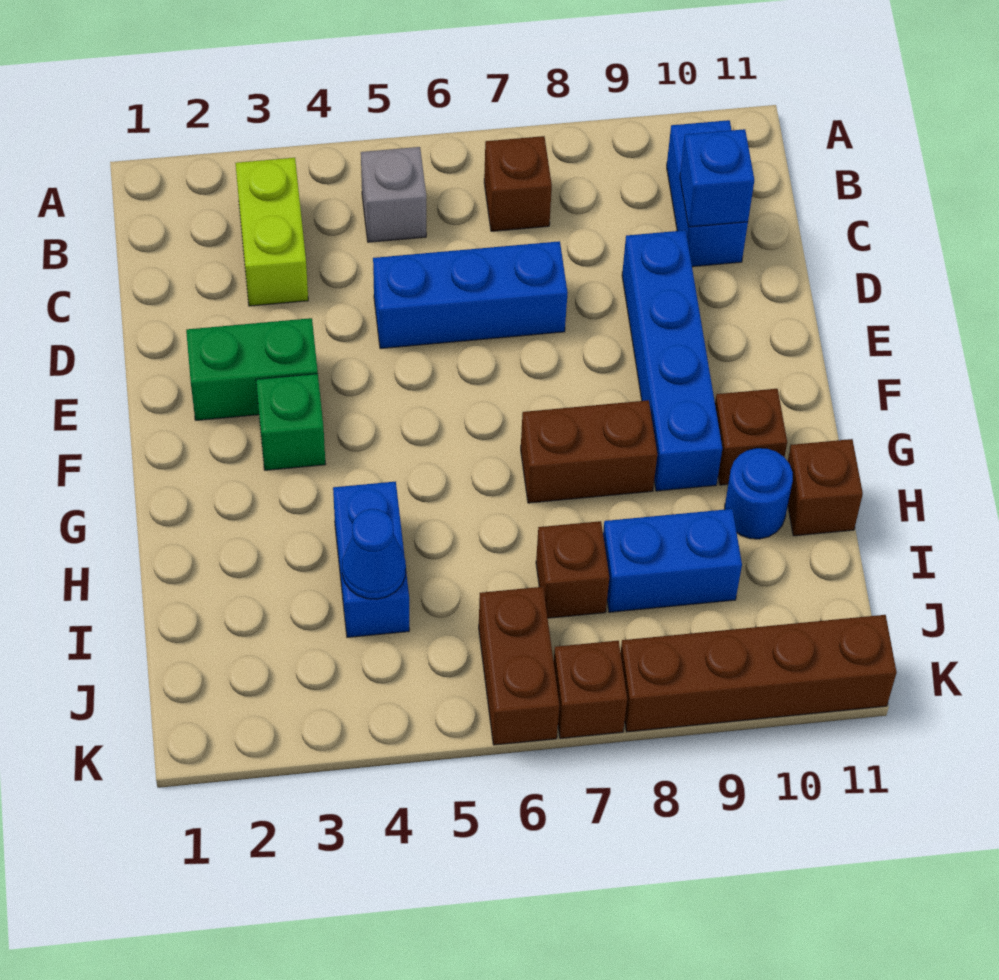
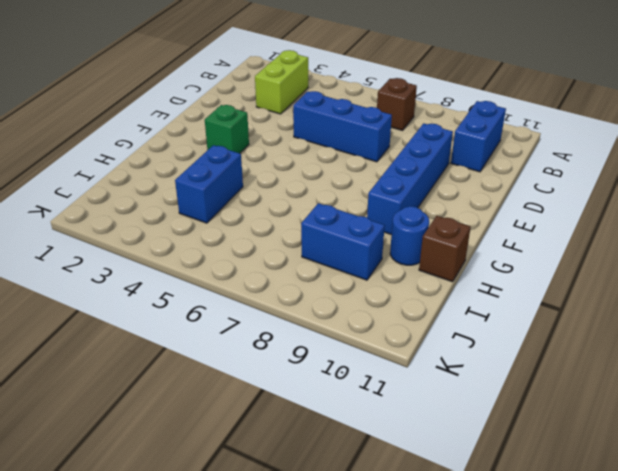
none -> grey 1x1 brick [361,147,426,242]
none -> green 1x2 brick [186,318,318,420]
none -> brown 1x2 brick [521,400,657,503]

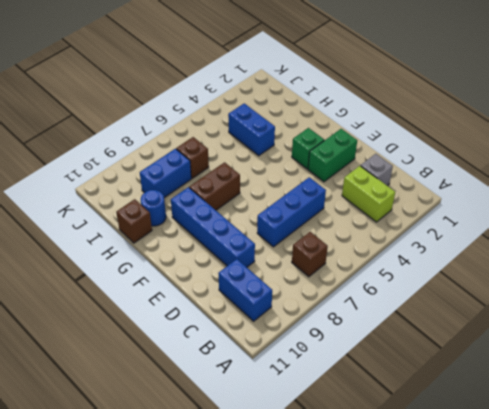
grey 1x1 brick [361,154,393,186] -> grey 1x1 brick moved to [361,147,426,242]
none -> brown 1x1 brick [715,389,787,485]
none -> brown 1x2 brick [479,587,559,745]
none -> brown 1x1 brick [554,641,627,738]

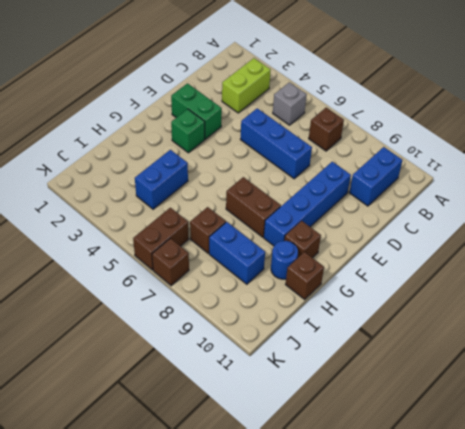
none -> brown 1x4 brick [621,615,897,732]
none -> blue 1x1 brick [680,129,754,227]
none -> blue 1x1 cone [342,509,406,599]

